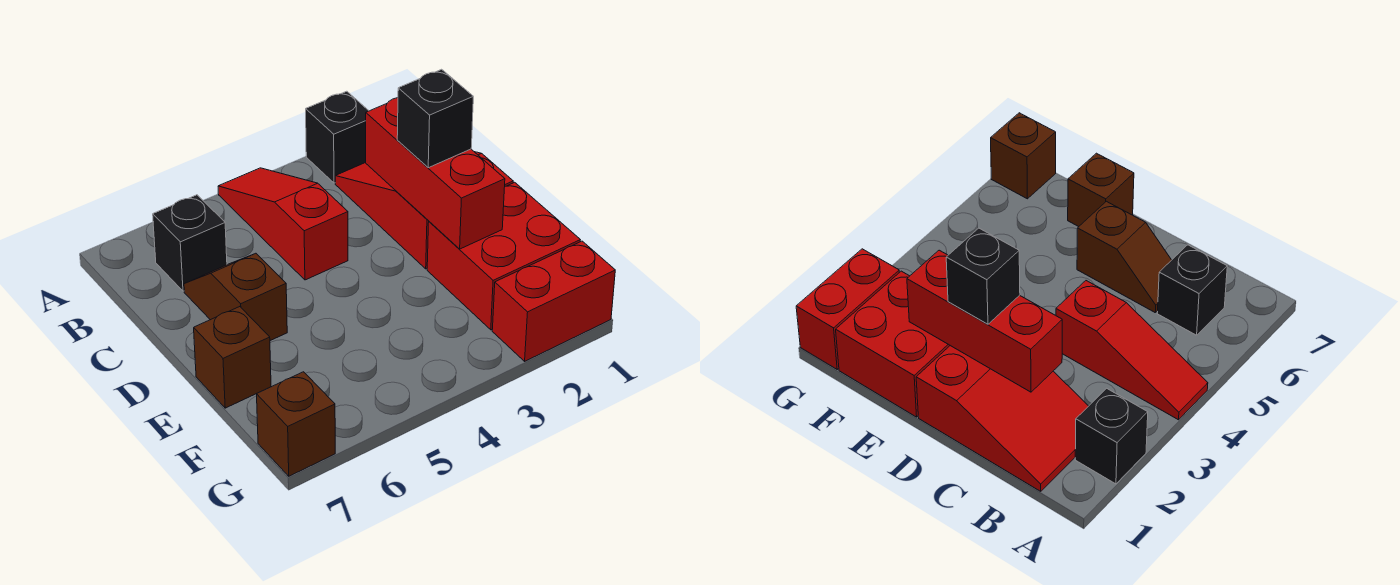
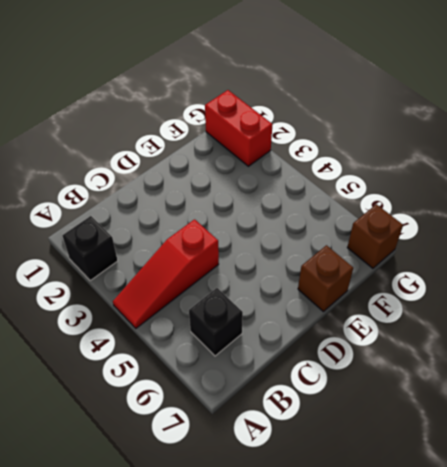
none -> red 2x3 slope [335,152,513,269]
none -> brown 1x2 slope [184,253,287,341]

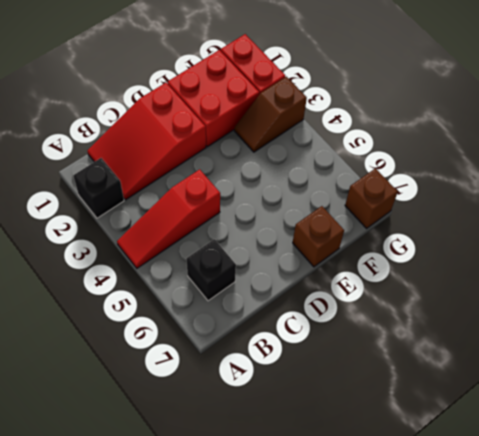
brown 1x2 slope [234,77,307,152] -> brown 1x2 slope moved to [184,253,287,341]
none -> red 1x3 brick [366,98,505,249]
none -> black 1x1 brick [397,69,473,168]

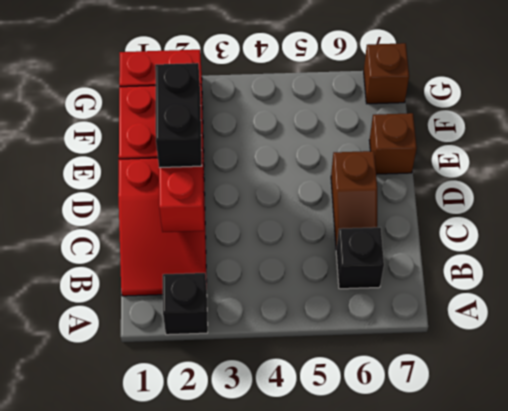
black 1x2 brick [155,63,202,168] -> black 1x1 brick [397,69,473,168]
none -> red 1x3 slope [218,168,348,280]

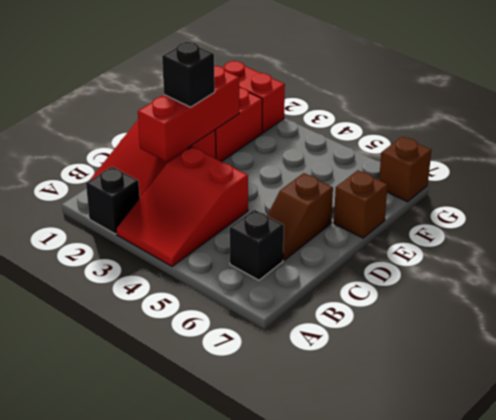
red 2x3 slope [116,147,248,266] -> red 1x3 slope [218,168,348,280]

